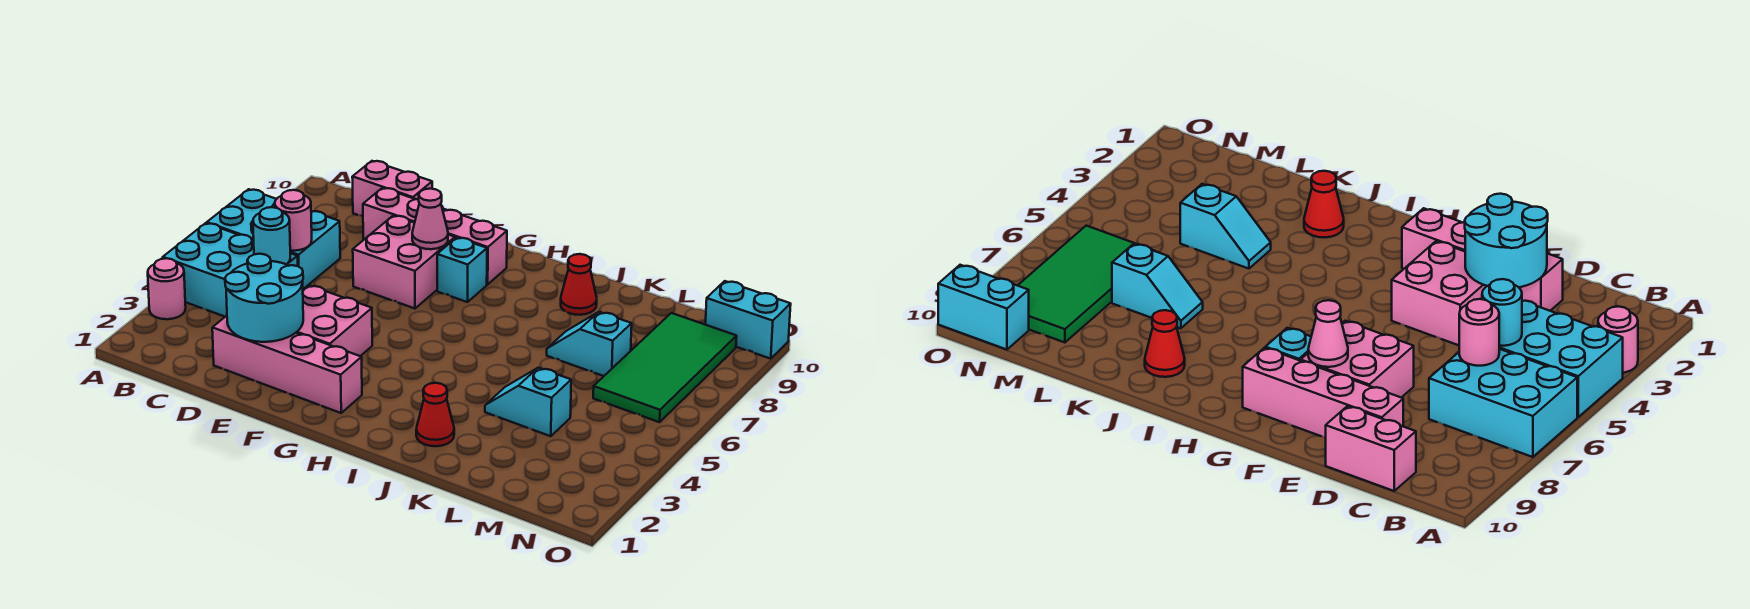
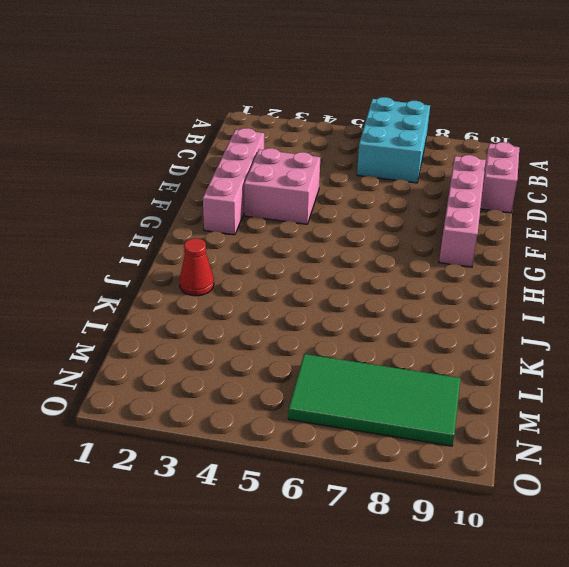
none -> pink 1x1 round brick [148,258,186,319]
none -> cyan 2x3 brick [163,223,298,317]
none -> pink 2x2 brick [353,216,455,309]

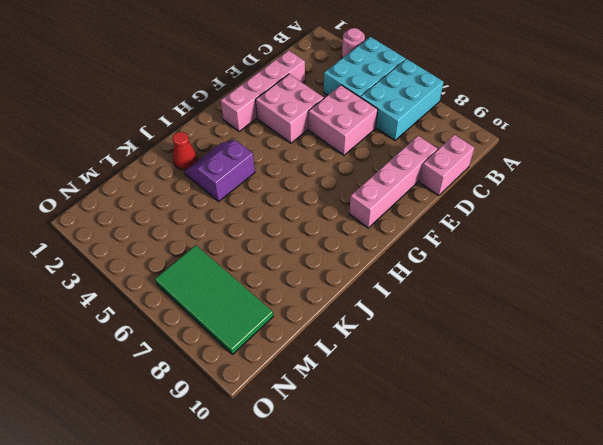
pink 2x2 brick [309,85,378,155] -> pink 2x2 brick moved to [353,216,455,309]
purple 2x2 slope [185,140,255,201] -> none
none -> cyan 1x1 brick [437,237,487,302]
none -> red 1x1 cone [561,254,597,315]
none -> cyan 1x2 slope [485,368,571,436]

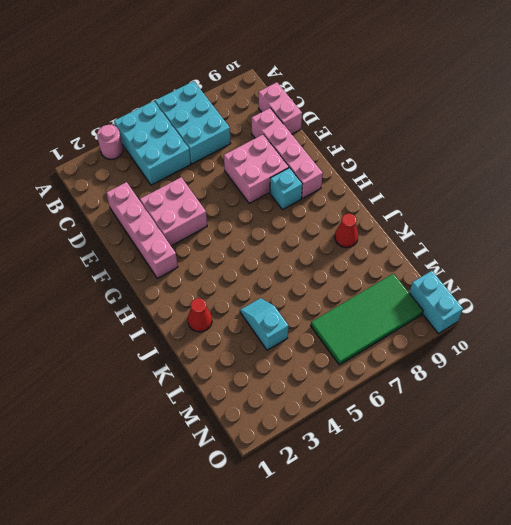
none -> cyan 1x2 slope [547,312,632,376]
none -> cyan 1x1 round brick [253,207,290,264]
none -> pink 1x1 round brick [275,190,312,251]

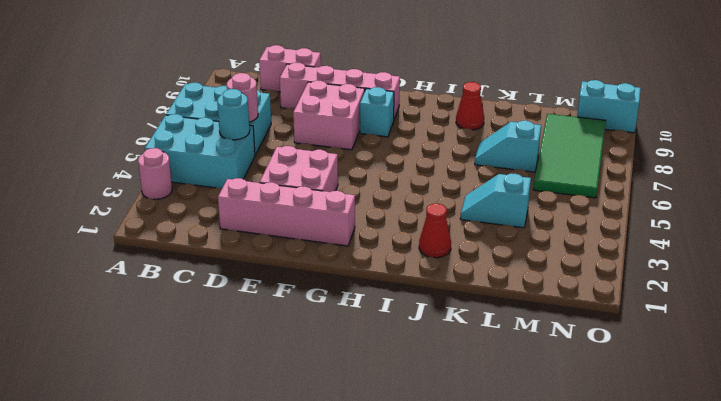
none -> cyan 2x2 round brick [225,254,303,342]
none -> pink 1x1 cone [412,189,448,249]

